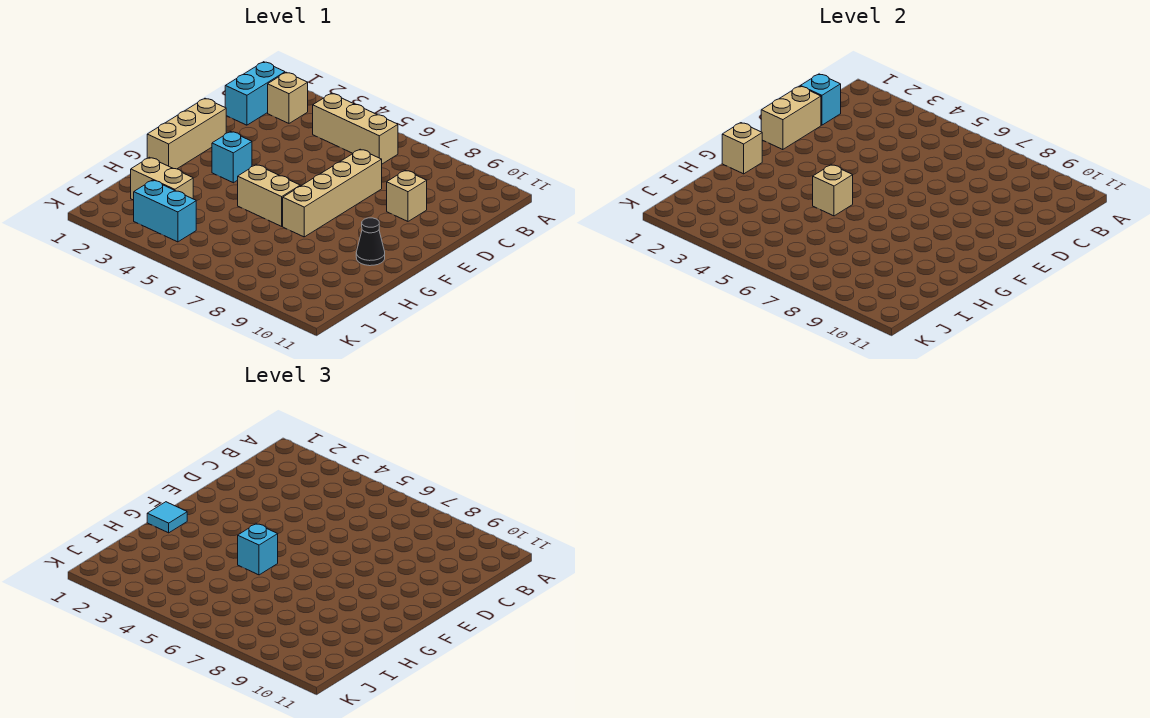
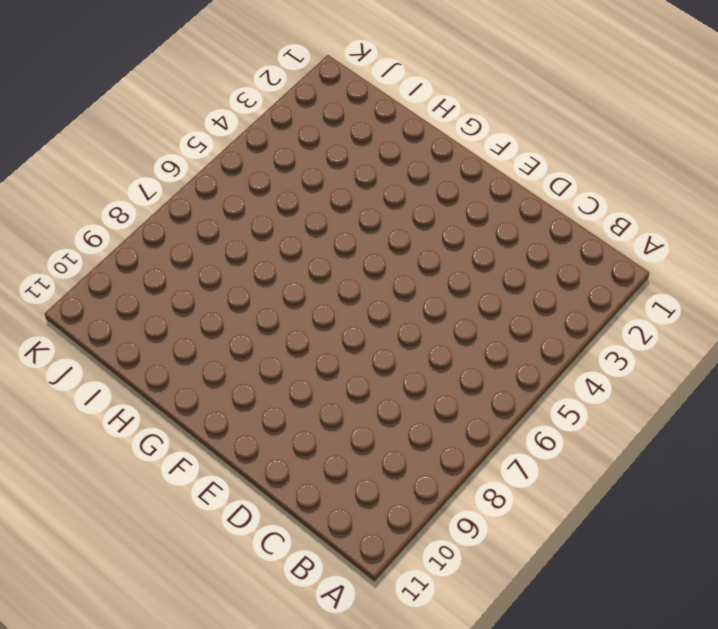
none -> cyan 1x2 brick [225,62,285,125]
none -> tan 1x1 brick [268,72,308,123]
none -> tan 1x3 brick [313,93,398,164]

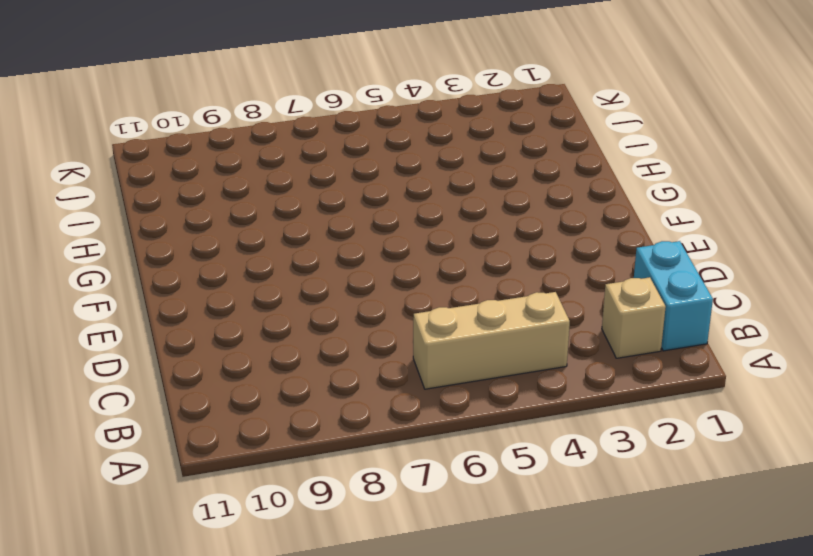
none -> tan 1x4 brick [283,149,382,237]
none -> tan 1x1 brick [387,170,427,221]
none -> tan 1x3 brick [147,98,226,169]

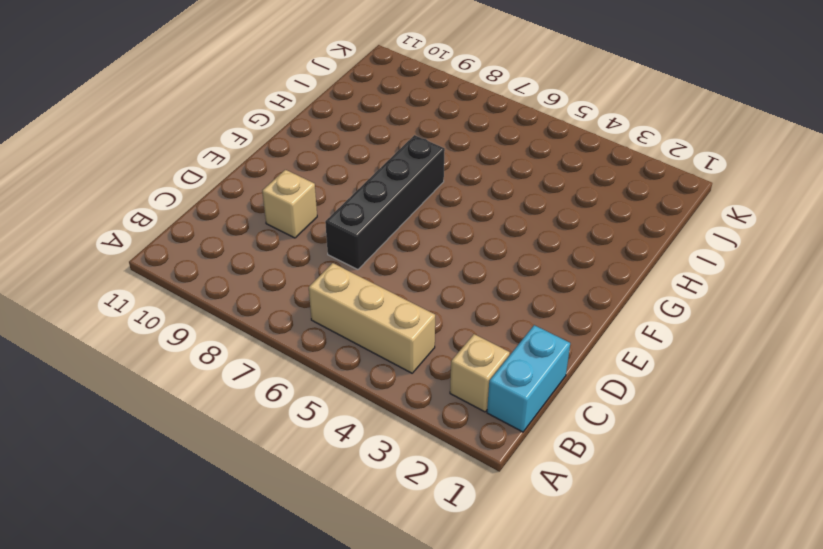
black 1x4 brick [325,135,445,270] -> tan 1x4 brick [283,149,382,237]
none -> tan 1x3 brick [147,98,226,169]
none -> cyan 1x1 brick [212,132,252,183]
none -> tan 1x2 brick [238,165,300,226]

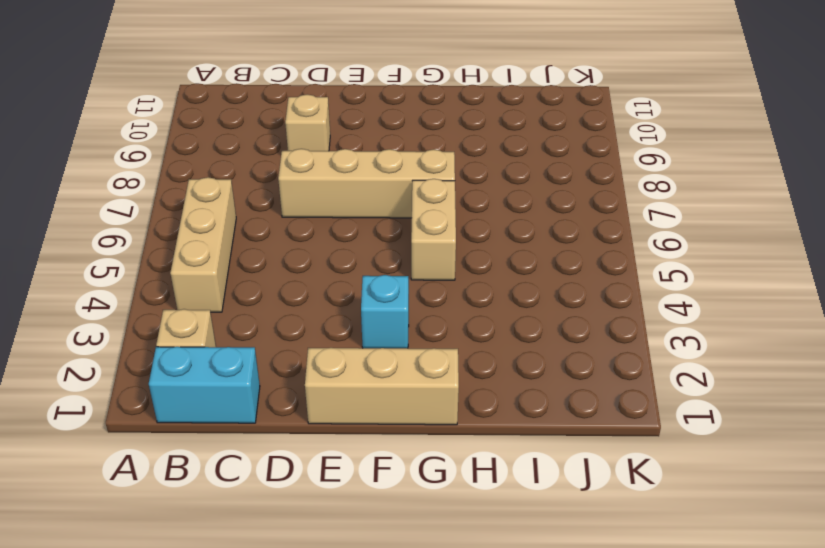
none -> black 1x1 cone [356,218,385,266]
none -> tan 1x2 brick [131,157,193,200]
none -> cyan 1x2 brick [134,180,196,242]

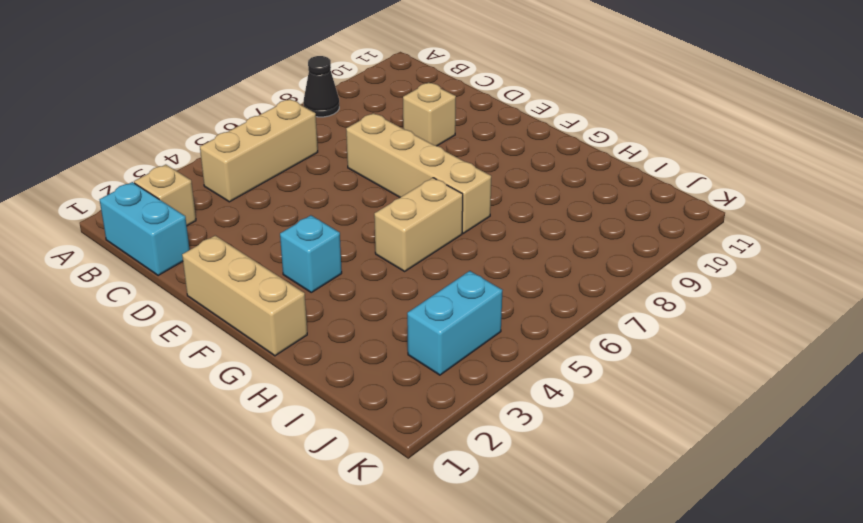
black 1x1 cone [303,56,339,117] -> black 1x1 cone moved to [356,218,385,266]
none -> tan 1x2 brick [131,157,193,200]
none -> cyan 1x1 brick [801,74,841,125]
none -> tan 1x2 brick [761,86,821,150]

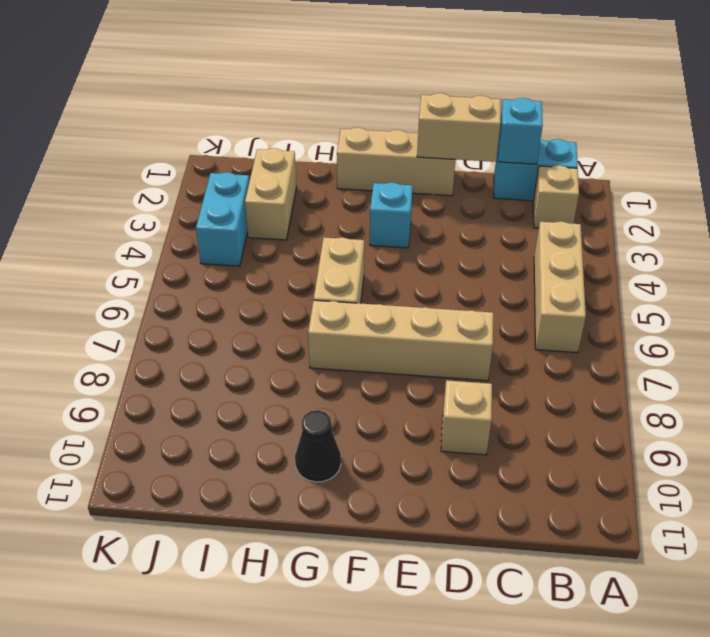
none -> tan 1x1 brick [722,123,762,174]
none -> tan 1x1 brick [813,165,853,216]
none -> cyan 1x1 tile [147,502,187,533]

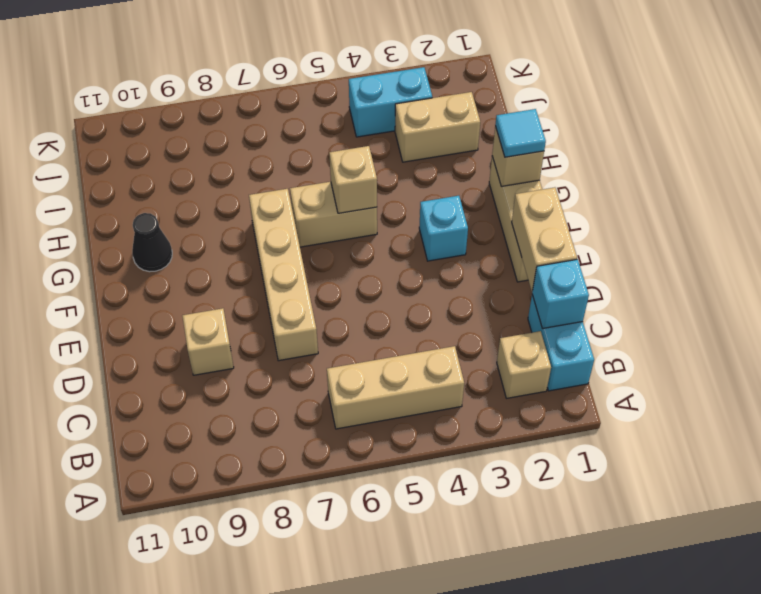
none -> cyan 1x1 brick [238,524,278,575]

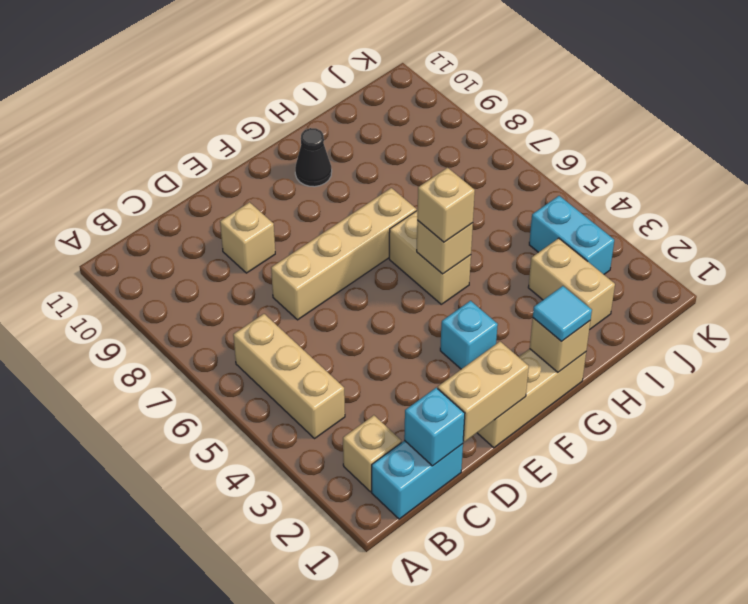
tan 1x1 brick [417,168,475,242] -> cyan 1x1 brick [238,524,278,575]

